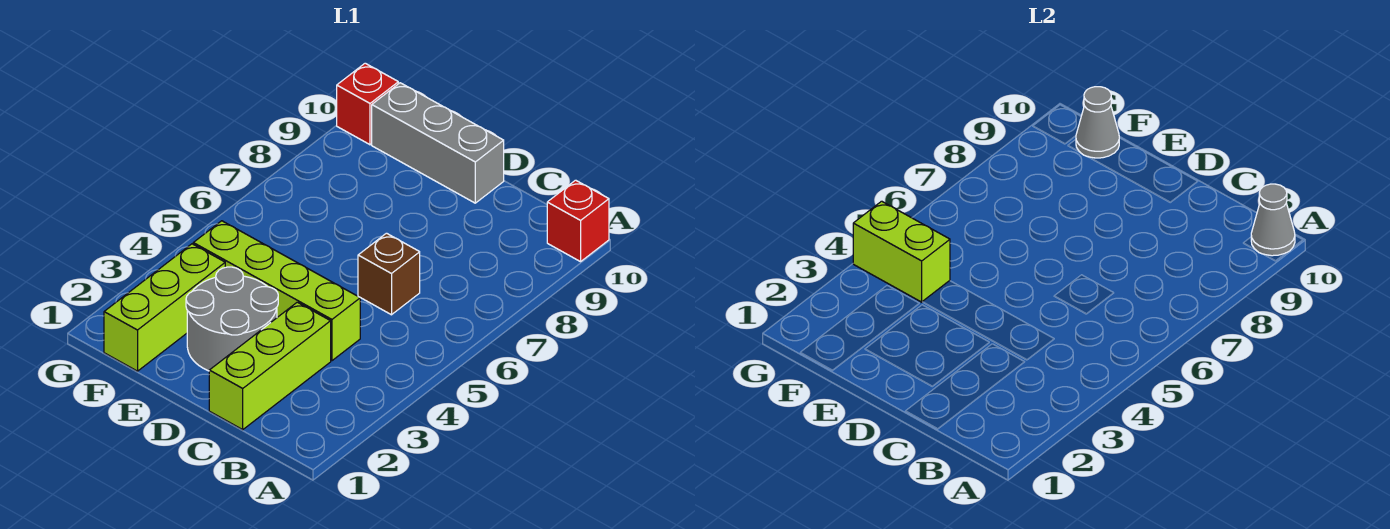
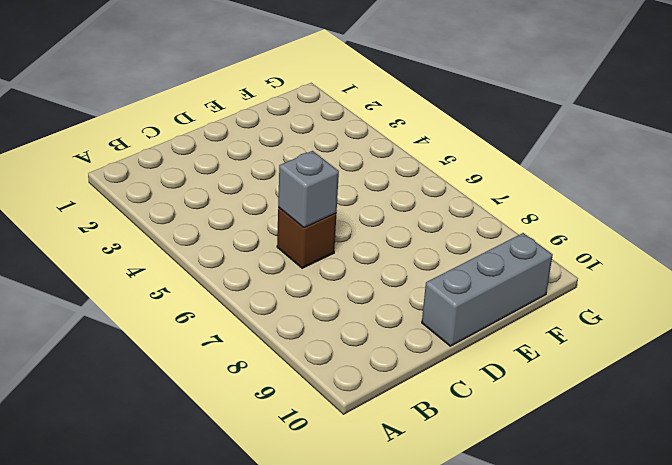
grey 1x1 brick [278,151,339,228] -> none
none -> red 1x1 brick [547,180,609,262]
none -> lime 1x3 brick [209,302,331,430]

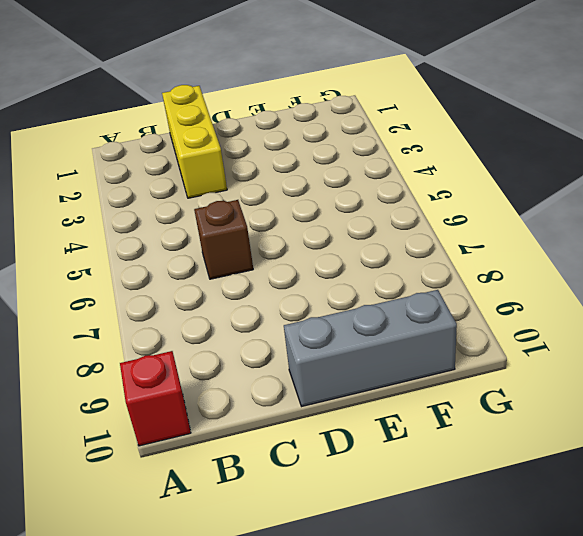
yellow 1x3 brick [162,85,227,198] -> lime 1x3 brick [209,302,331,430]
none -> lime 1x4 brick [193,221,360,361]
none -> grey 2x2 round brick [186,267,278,371]

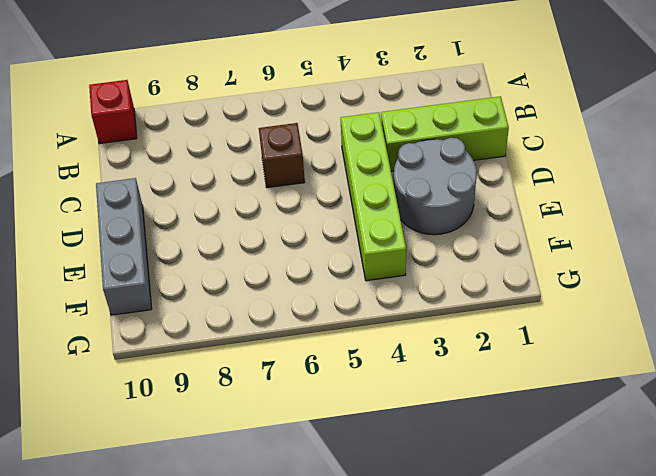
none -> lime 1x3 brick [104,244,225,371]
none -> red 1x1 brick [337,63,398,145]

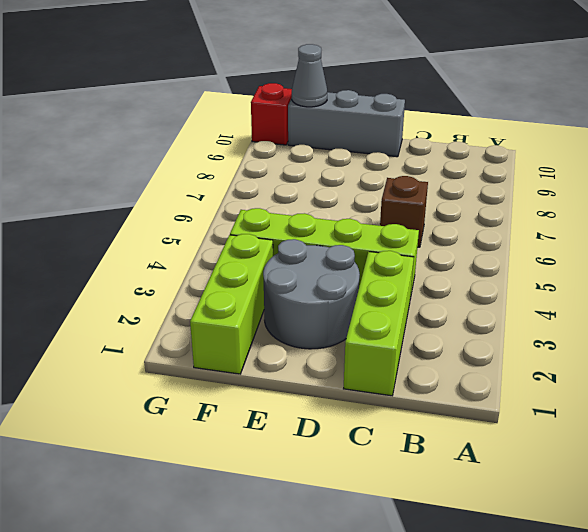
none -> red 1x1 brick [547,180,609,262]
none -> grey 1x1 cone [1251,184,1295,256]

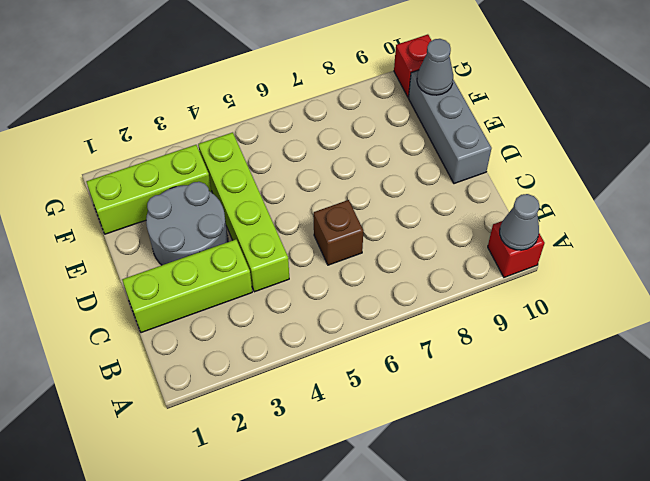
none -> lime 1x2 brick [853,201,950,302]

